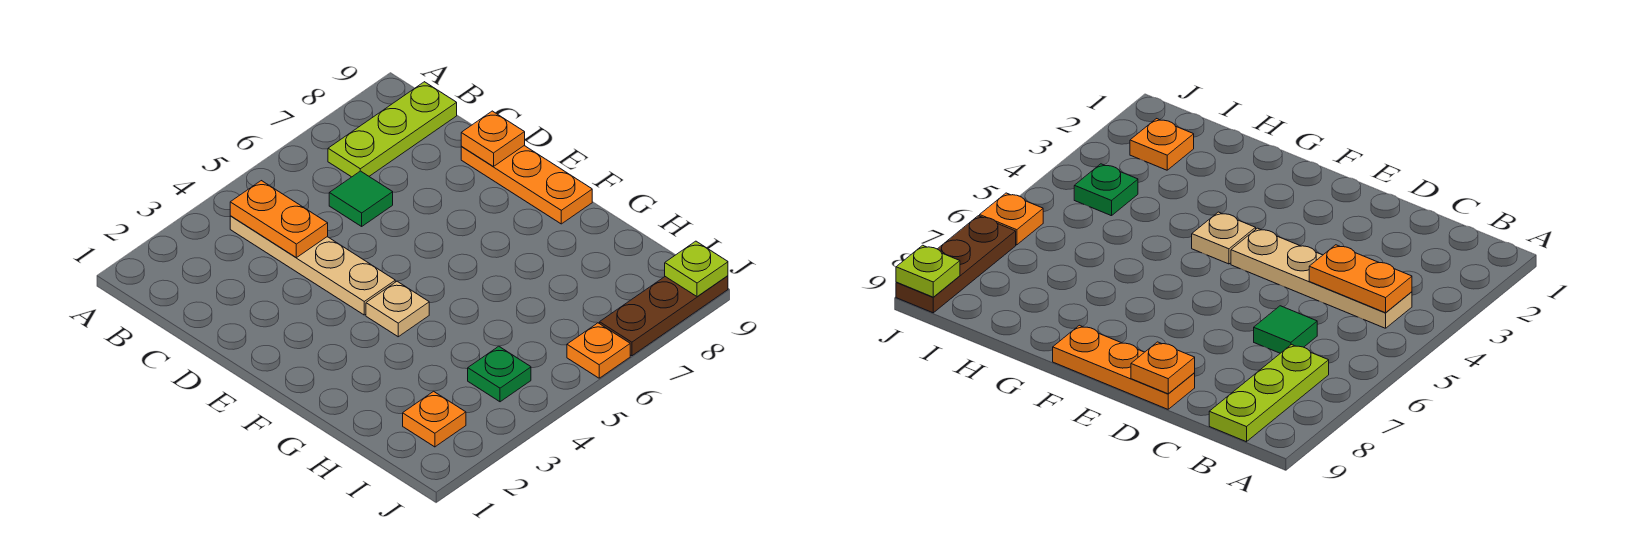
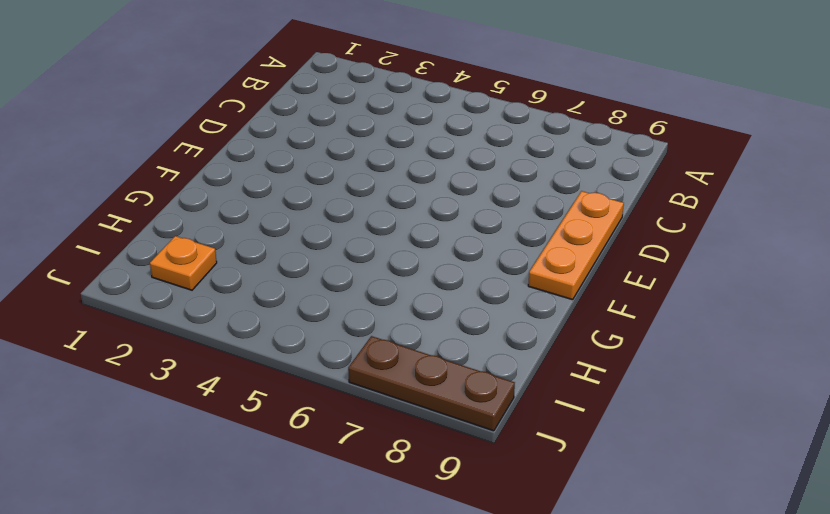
none -> tan 1x4 plate [230,216,395,315]
none -> lime 1x3 plate [328,82,457,177]
none -> green 1x1 tile [329,171,393,226]

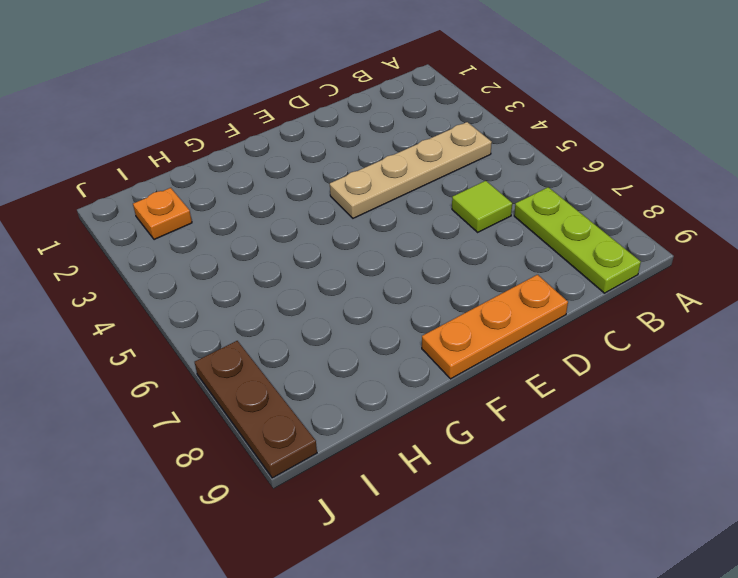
lime 1x1 tile [452,181,512,232] -> green 1x1 tile [329,171,393,226]
none -> tan 1x1 plate [366,281,429,337]
none -> green 1x1 plate [468,346,531,402]
none -> orange 1x1 plate [567,323,630,378]

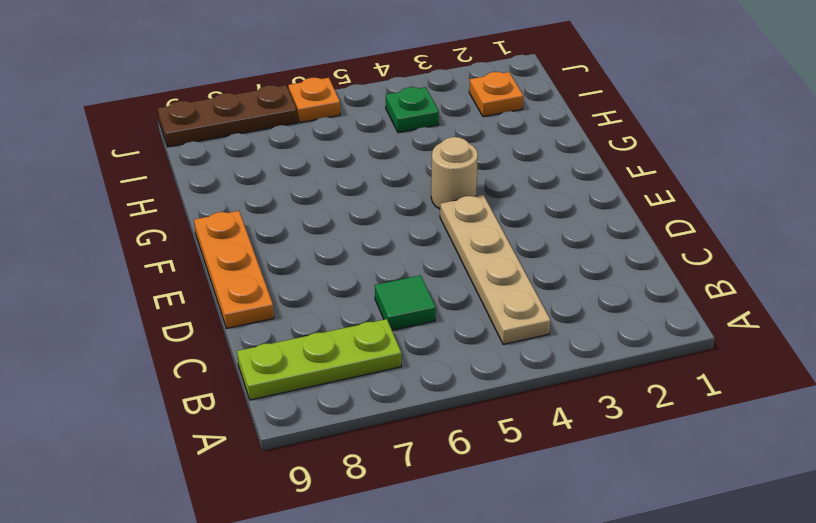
tan 1x1 round brick [431,137,478,209] -> tan 1x1 plate [366,281,429,337]
none -> orange 1x2 plate [230,181,328,258]
none -> orange 1x1 plate [461,111,525,167]
none -> lime 1x1 plate [665,241,728,297]

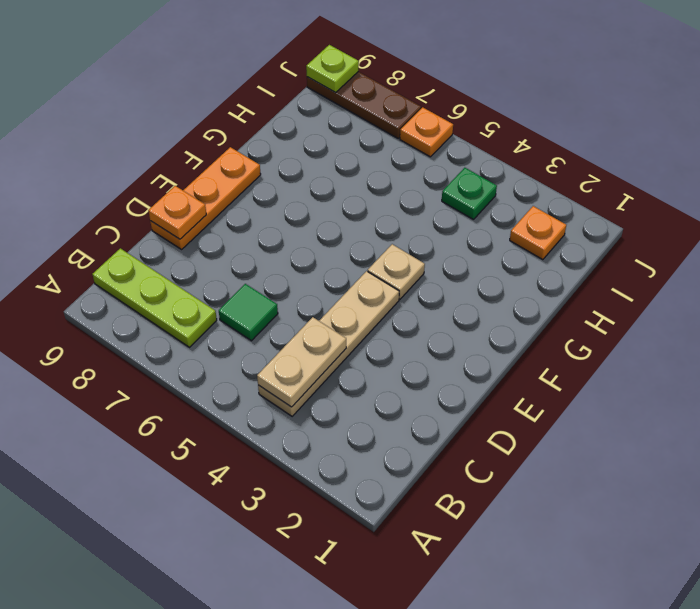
tan 1x2 plate [257,317,346,407] -> orange 1x2 plate [230,181,328,258]

